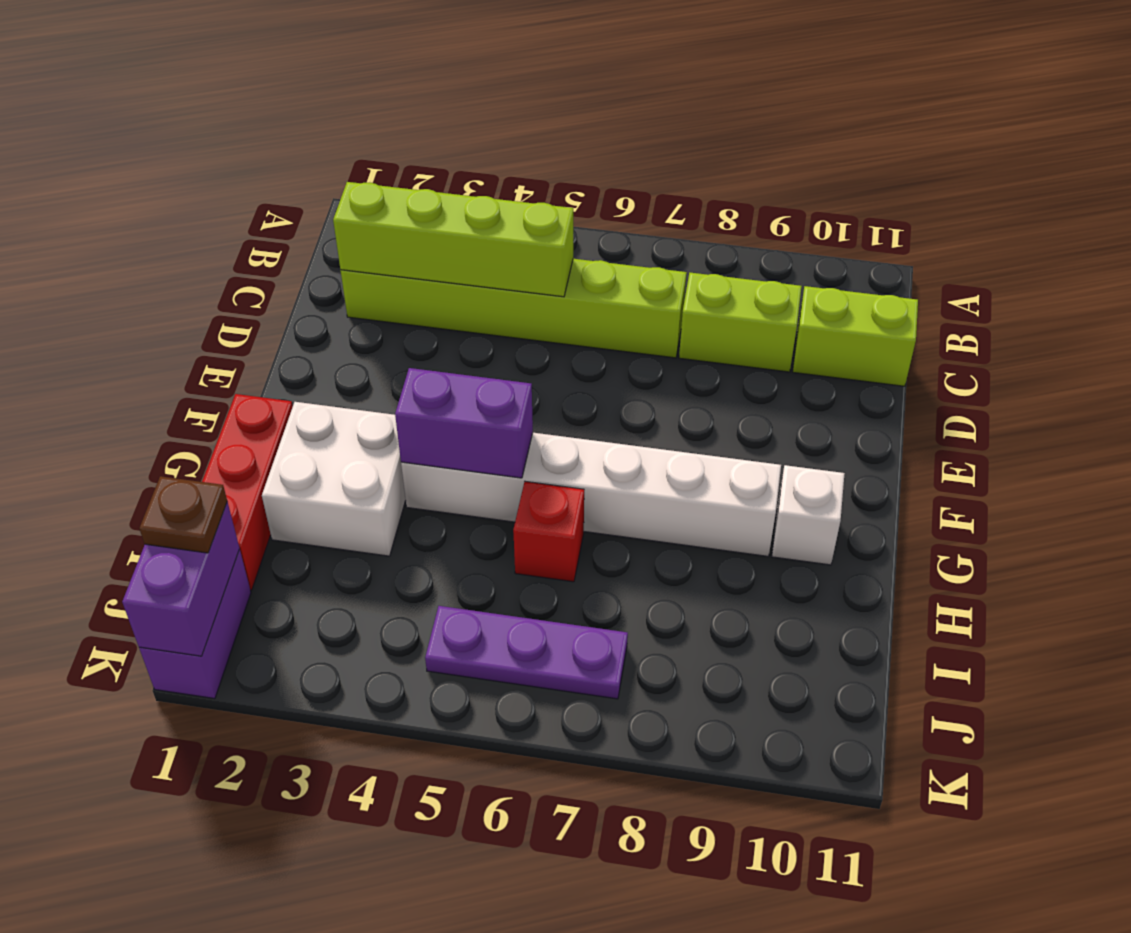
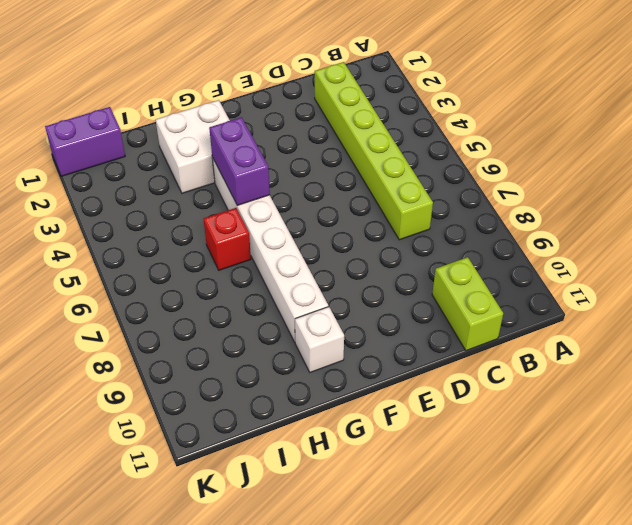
none -> lime 1x2 brick [679,273,802,372]
none -> red 1x3 brick [202,394,293,590]
none -> purple 1x3 plate [425,606,628,699]

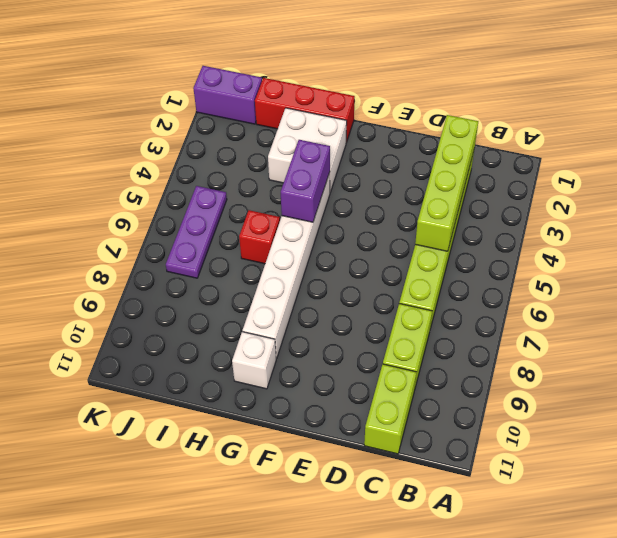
none -> purple 1x2 brick [122,502,240,656]
none -> brown 1x1 plate [139,476,227,553]

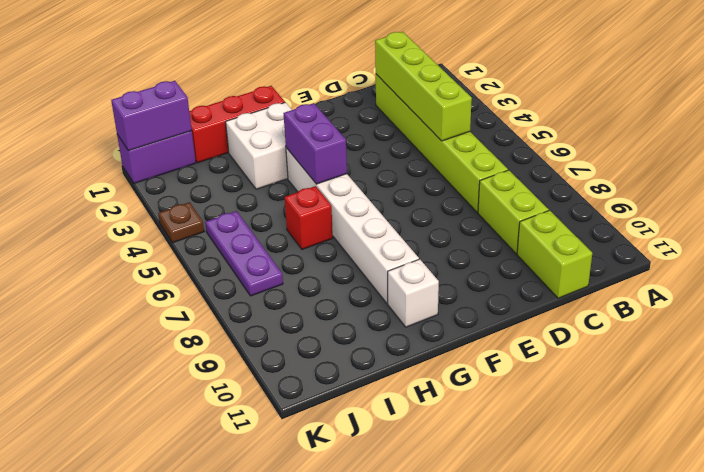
brown 1x1 plate [158,202,204,243] -> brown 1x1 plate moved to [139,476,227,553]

